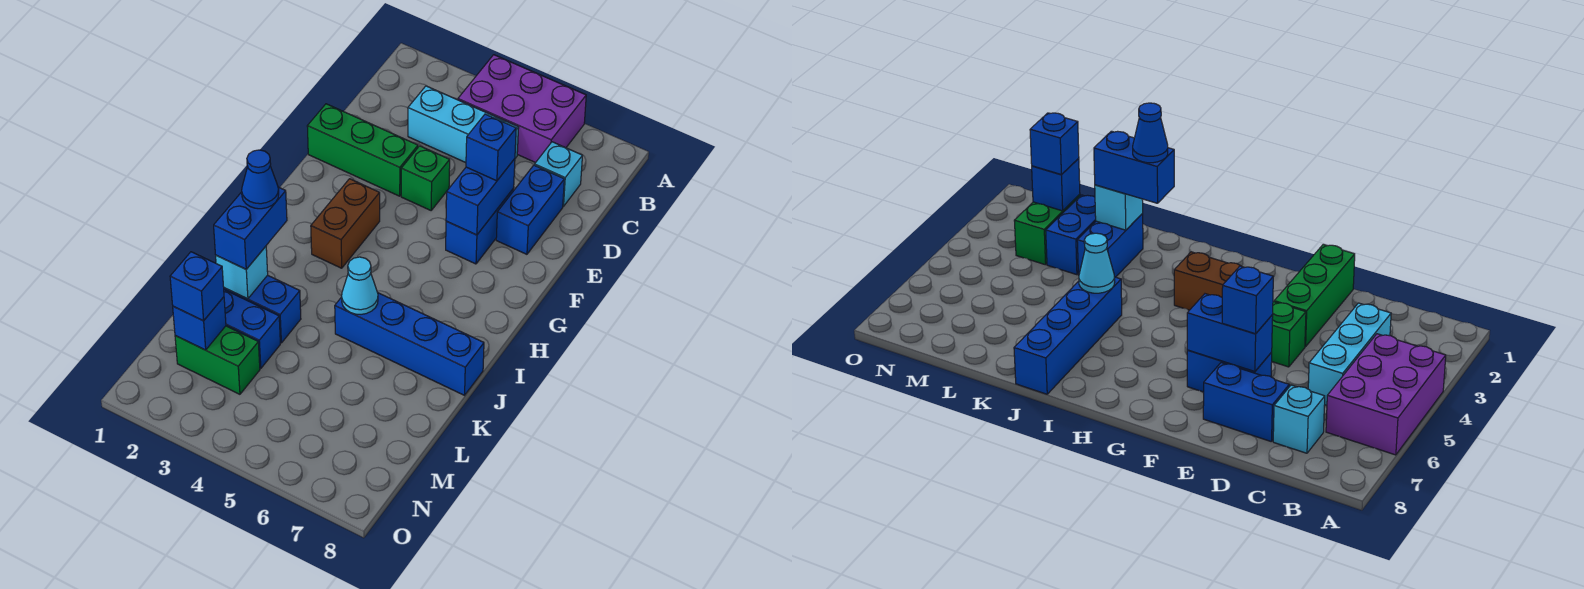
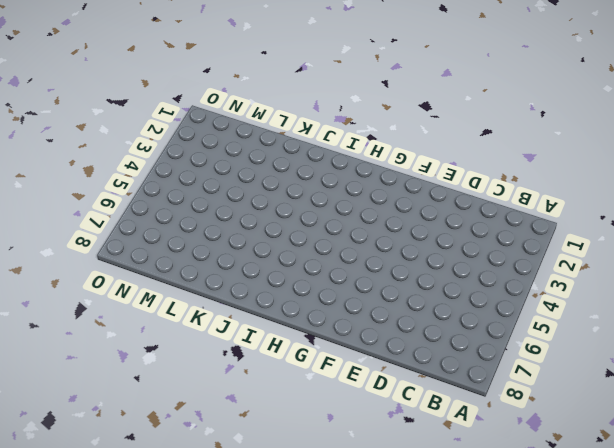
none -> purple 2x3 brick [458,55,586,163]
none -> cyan 1x3 brick [408,86,519,163]
none -> cyan 1x1 brick [535,142,582,206]

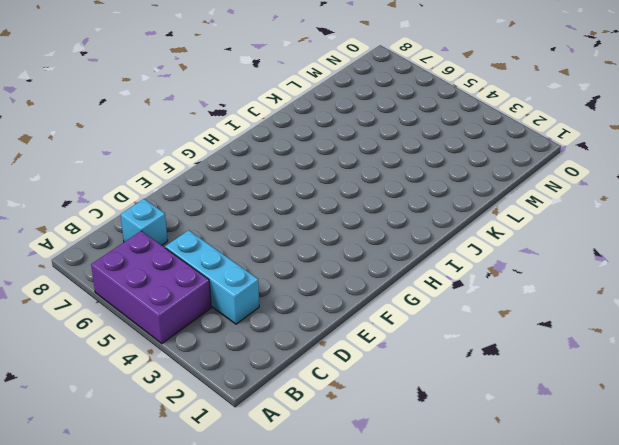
none -> blue 1x2 brick [496,165,564,254]
none -> green 1x3 brick [307,104,418,196]
none -> green 1x1 brick [401,146,450,210]

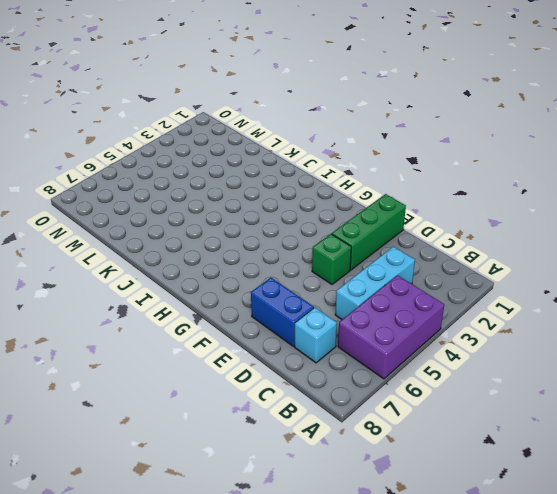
none -> blue 1x2 brick [446,188,514,264]
none -> brown 1x2 brick [311,179,380,268]
none -> blue 1x4 brick [335,293,484,395]

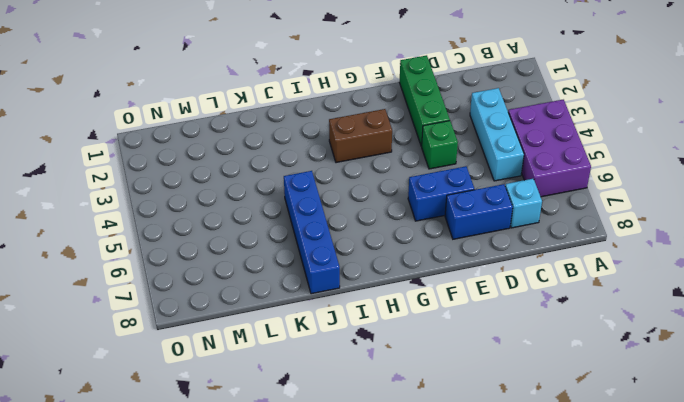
none -> blue 1x2 brick [224,275,301,343]
none -> blue 1x2 brick [224,290,280,369]
none -> green 1x2 brick [175,326,260,394]

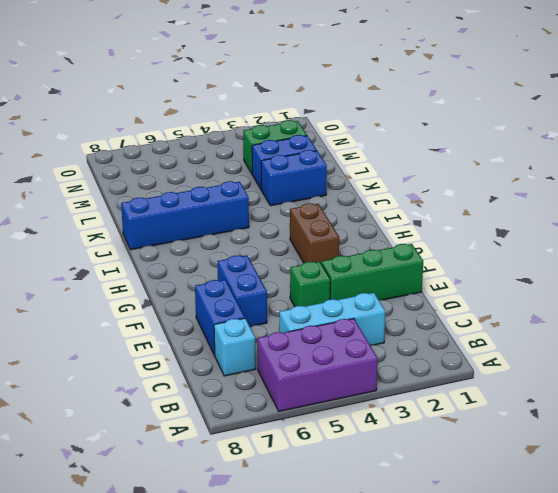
none -> blue 1x2 brick [446,159,515,235]
none -> cyan 1x1 cone [342,257,378,314]
none -> cyan 1x1 brick [216,246,268,299]

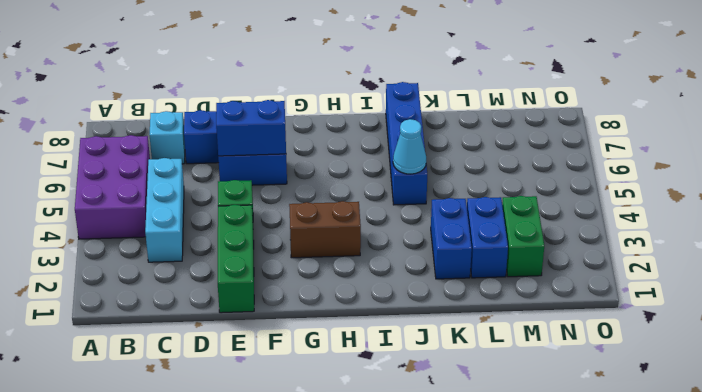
none -> cyan 1x1 brick [216,246,268,299]
none -> blue 1x1 brick [173,297,226,350]
none -> blue 1x1 brick [466,114,516,181]

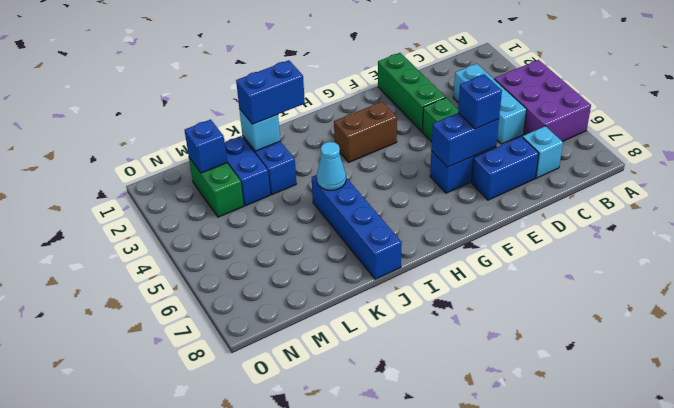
none -> blue 1x1 brick [170,252,224,321]
none -> blue 1x1 cone [242,150,279,209]

